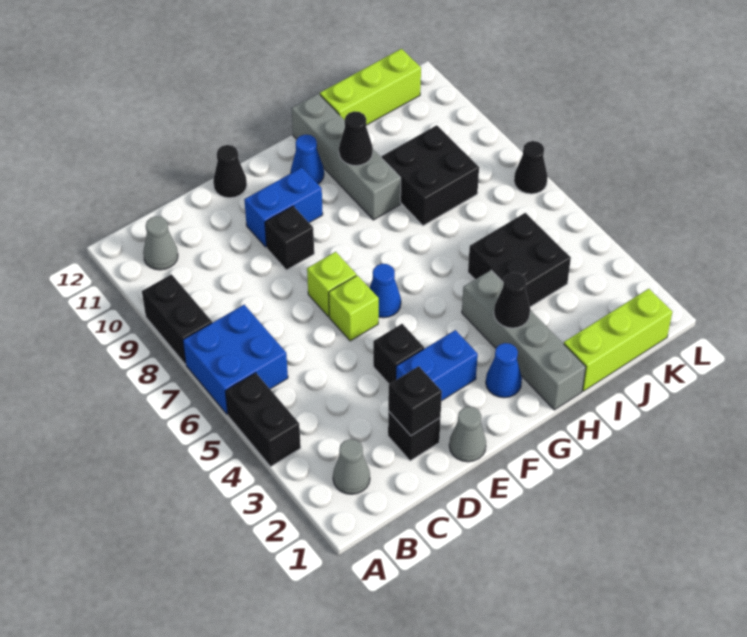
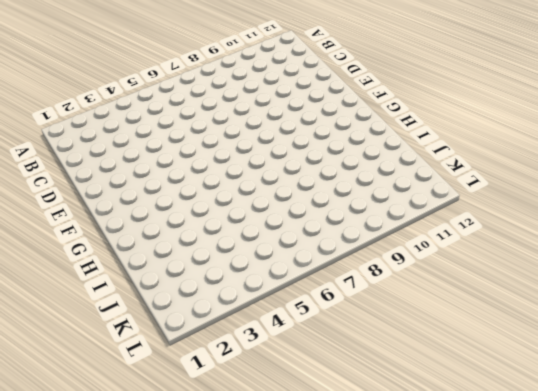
none -> black 1x2 brick [225,373,301,467]
none -> blue 2x2 brick [183,305,288,415]
none -> black 1x2 brick [142,274,212,364]

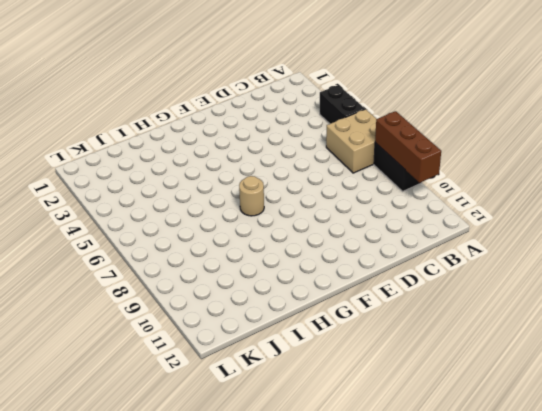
tan 2x2 brick [326,109,376,173] -> blue 2x2 brick [183,305,288,415]
brown 1x3 brick [375,111,441,182] -> none
tan 1x1 round brick [239,176,264,216] -> none
none -> grey 1x1 cone [333,439,370,494]
none -> grey 1x1 cone [143,216,178,270]
none -> black 1x1 brick [388,411,440,461]

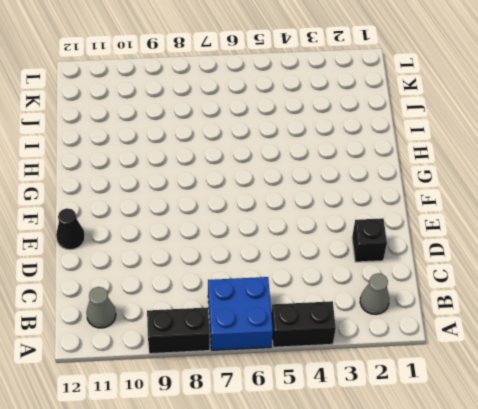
none -> grey 1x1 cone [449,407,486,462]
none -> blue 1x2 brick [396,330,478,401]
none -> black 1x1 brick [373,324,424,384]

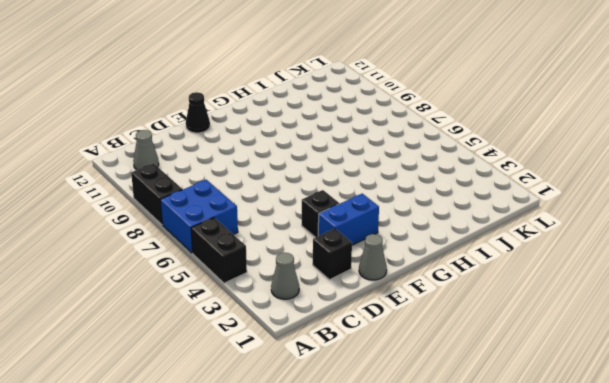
none -> lime 1x1 brick [329,275,379,341]
none -> lime 1x1 brick [307,252,356,317]
none -> black 1x1 brick [265,206,314,270]

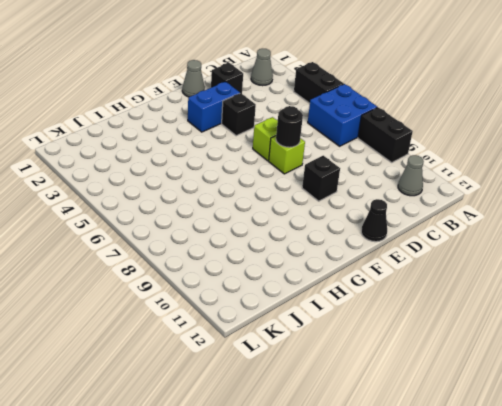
black 1x1 round brick [276,106,303,147] -> none
none -> blue 1x2 brick [244,167,323,247]
none -> blue 1x1 cone [370,264,401,318]
none -> blue 1x1 cone [486,343,522,398]

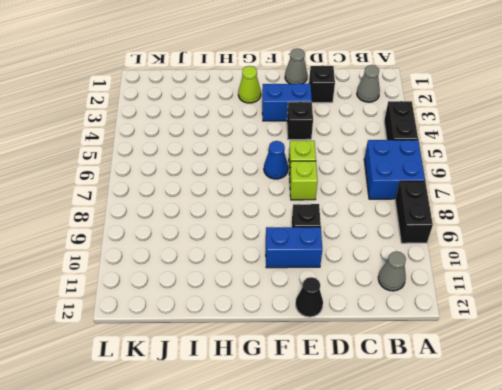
lime 1x1 cone [238,66,261,103] -> blue 1x1 cone [486,343,522,398]
none -> blue 1x1 cone [291,135,324,184]
none -> grey 1x4 brick [462,270,586,410]
none -> grey 1x4 brick [292,94,401,220]

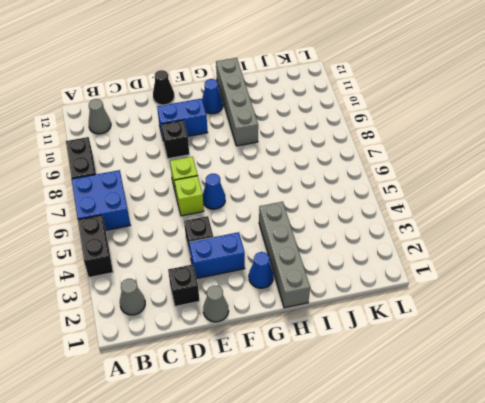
none -> lime 1x3 brick [564,289,672,391]
none -> black 2x2 brick [468,213,571,307]
none -> black 2x2 brick [382,125,479,226]

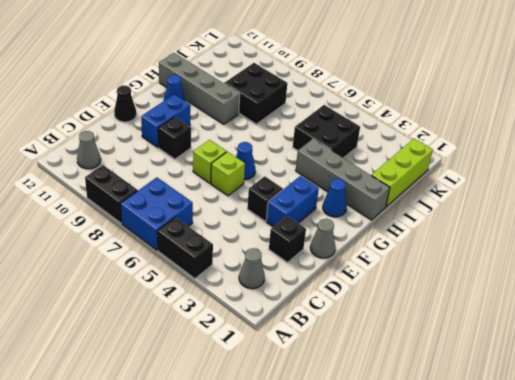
none -> lime 1x3 brick [320,49,421,125]
none -> black 1x1 cone [514,141,548,194]
none -> black 1x1 brick [388,366,442,436]

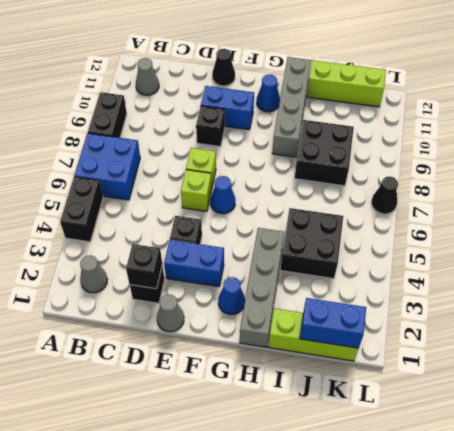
blue 1x2 brick [300,298,366,348] -> none
none -> black 1x1 cone [494,273,530,328]
none -> black 1x1 cone [339,111,373,166]

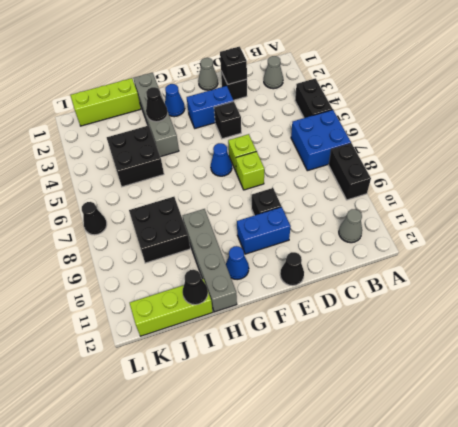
black 1x1 cone [183,270,208,305] -> black 1x1 cone moved to [339,111,373,166]

